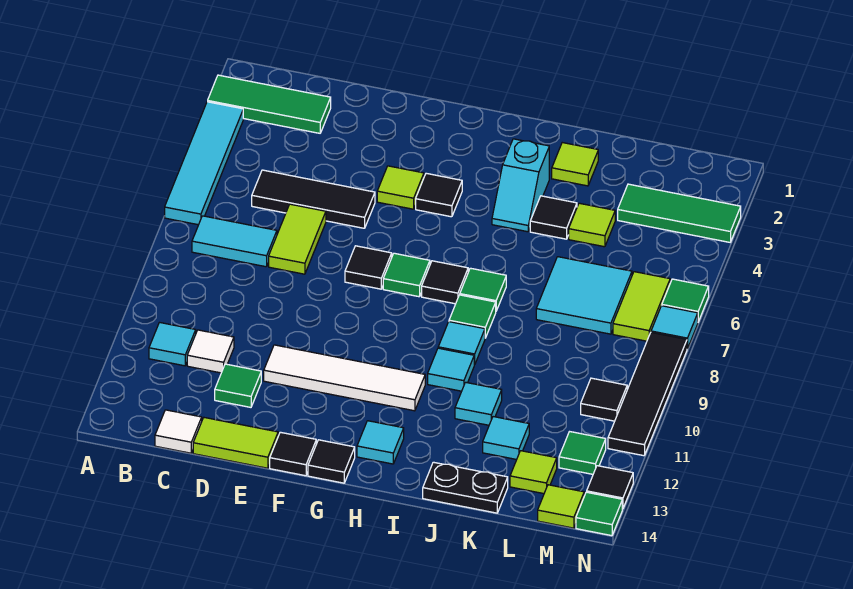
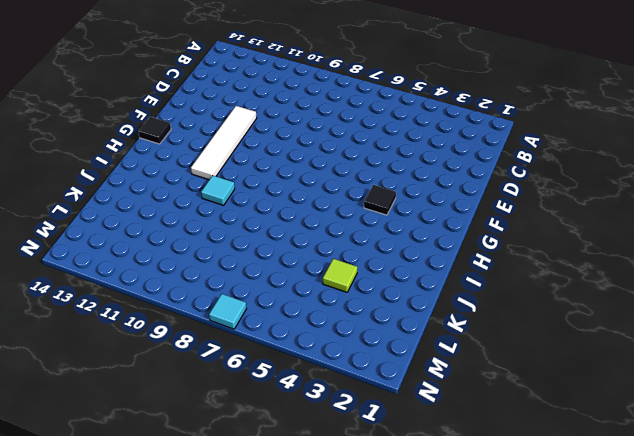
none -> green 1x3 tile [208,75,331,133]
none -> cyan 1x4 tile [165,102,243,225]
none -> cyan 1x2 tile [192,216,277,267]
none -> cyan 1x1 tile [149,323,196,366]

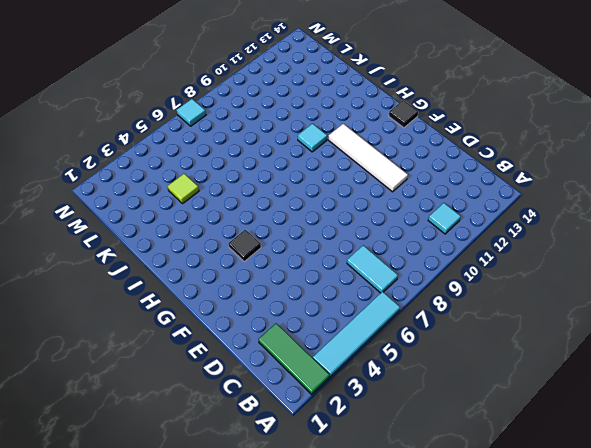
none -> black 1x3 tile [252,170,375,228]
none -> white 1x1 tile [187,330,234,373]
none -> white 1x1 tile [155,410,202,453]
none -> lime 1x2 tile [269,204,326,274]

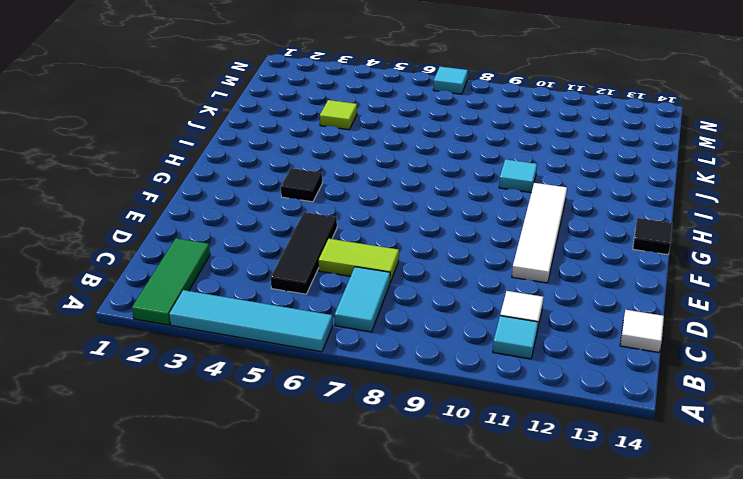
none -> green 1x1 tile [215,364,261,407]
none -> lime 1x2 tile [193,418,278,468]
none -> lime 1x1 tile [377,166,424,209]
none -> black 1x1 tile [345,246,392,289]

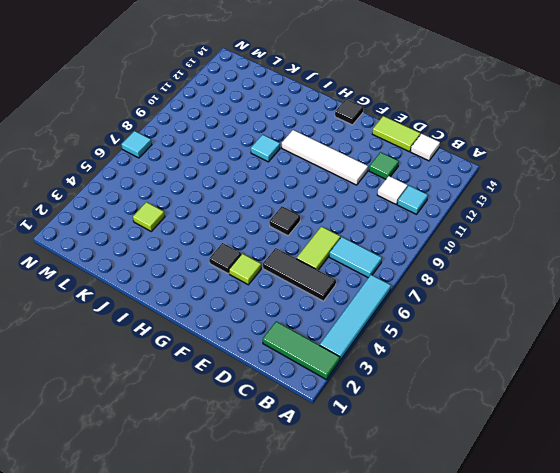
none -> black 1x1 tile [270,432,316,476]
none -> green 1x1 tile [383,253,430,297]
none -> black 1x1 tile [422,261,468,304]
none -> cyan 1x1 tile [357,421,404,464]

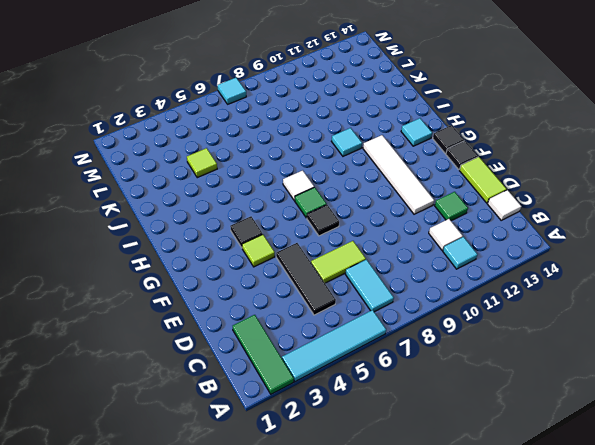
white 1x1 tile [283,170,314,200] -> black 1x1 tile [422,261,468,304]
none -> cyan 1x2 slope [492,139,549,232]
none -> green 1x1 tile [460,268,506,311]
none -> green 1x1 tile [449,295,496,338]
none -> cyan 1x1 tile [438,322,485,365]

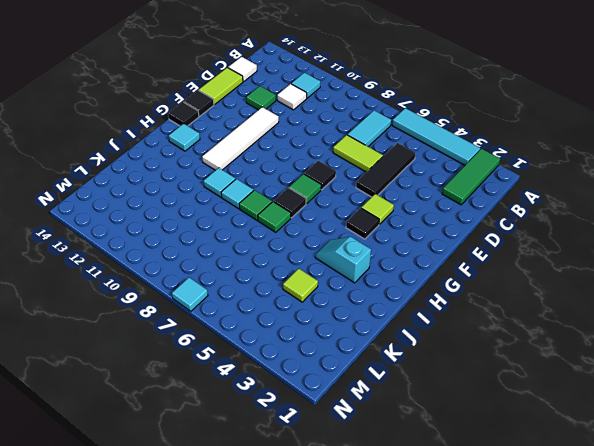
none -> lime 1x1 tile [552,143,598,186]
none -> black 1x1 tile [530,196,577,239]
none -> cyan 1x1 tile [455,382,502,425]
none -> black 1x2 plate [423,462,508,513]

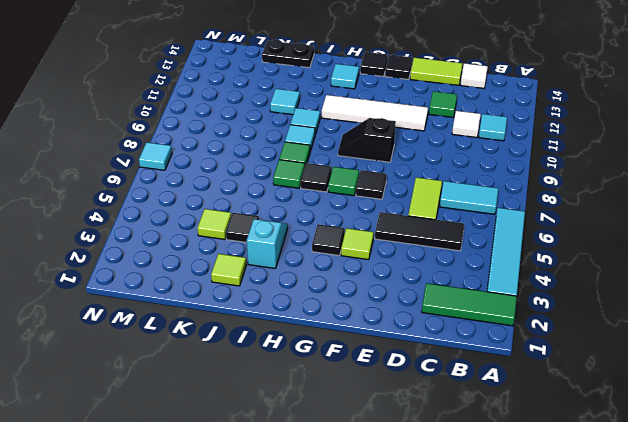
black 1x2 slope [338,118,396,162] -> none
none -> cyan 2x2 tile [536,257,632,334]
none -> cyan 1x1 tile [483,417,529,460]
none -> green 1x3 tile [618,184,741,242]
none -> lime 1x1 tile [510,451,557,494]

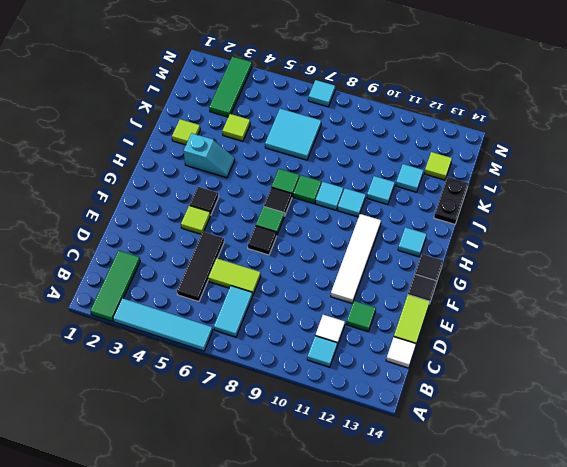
none -> black 1x1 tile [530,196,577,239]
none -> lime 1x2 tile [613,272,670,341]
none -> black 1x1 tile [581,378,627,421]
none -> green 1x1 tile [559,432,606,474]

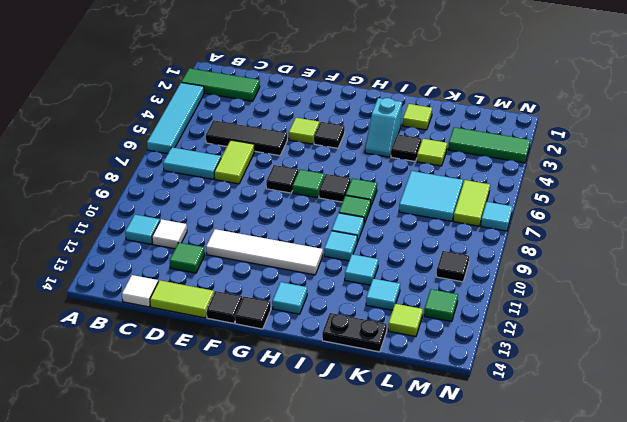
none -> lime 1x1 tile [538,485,584,528]
none -> green 1x1 tile [662,279,709,322]
none -> black 1x4 tile [608,332,687,456]
none -> black 1x1 tile [587,466,633,509]

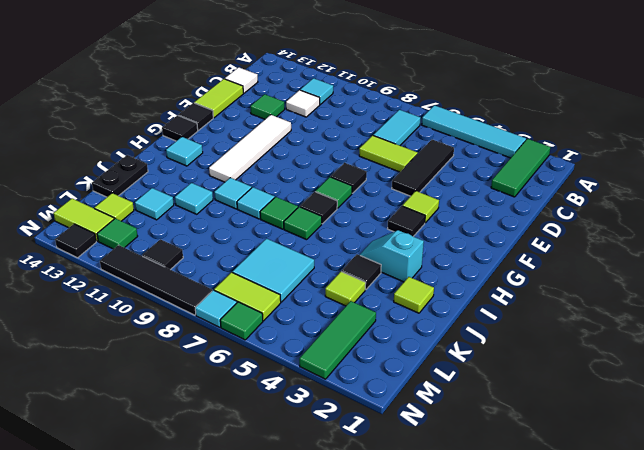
lime 1x2 tile [54,199,114,241] -> lime 1x1 tile [538,485,584,528]
none -> green 1x1 tile [576,492,622,536]

